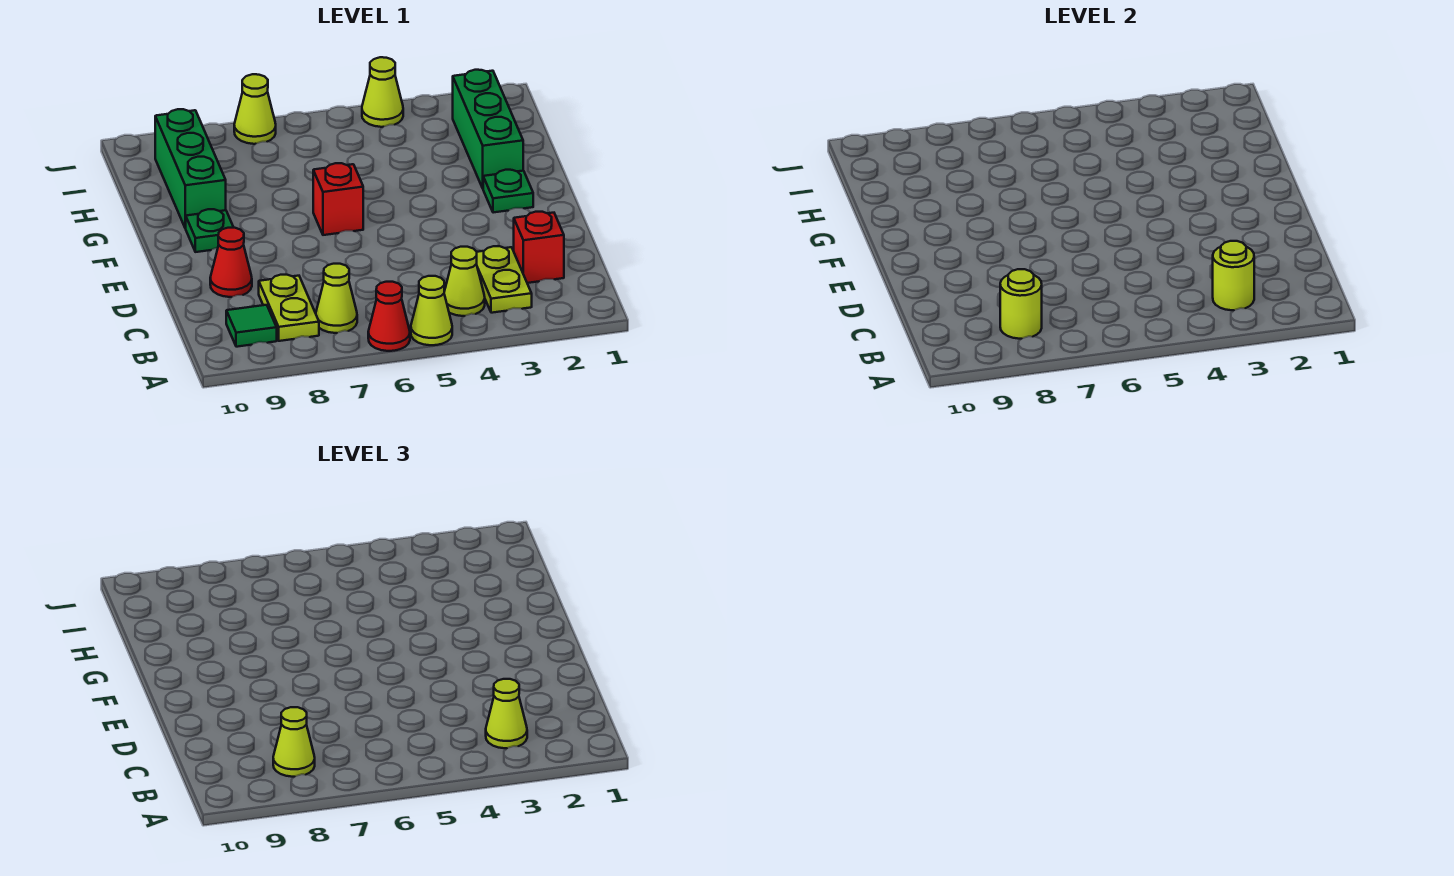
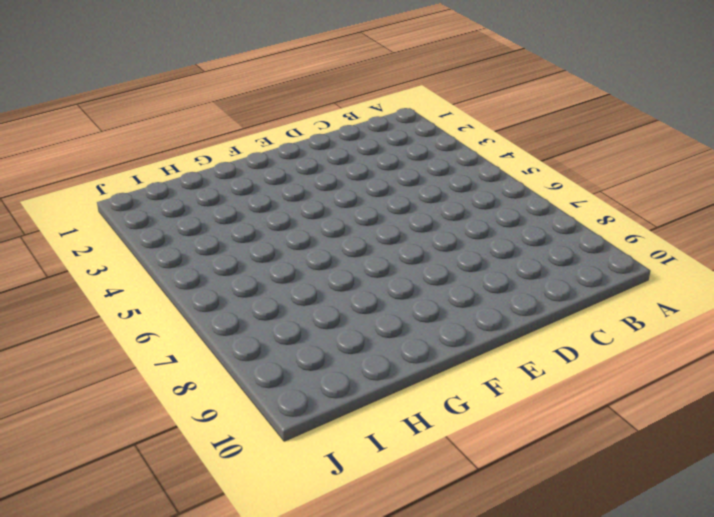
none -> lime 1x1 cone [411,276,452,345]
none -> red 1x1 cone [368,282,410,351]
none -> lime 1x2 plate [477,246,532,313]

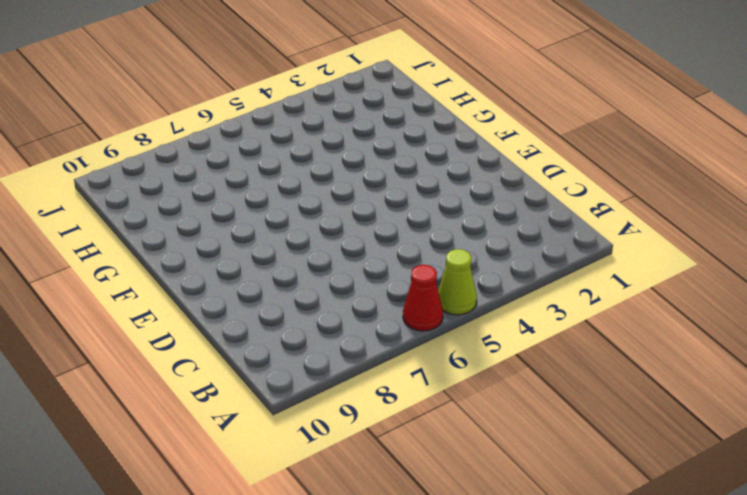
none -> lime 1x2 plate [477,246,532,313]
none -> lime 1x1 cone [444,247,485,316]
none -> lime 1x1 cone [316,264,357,333]

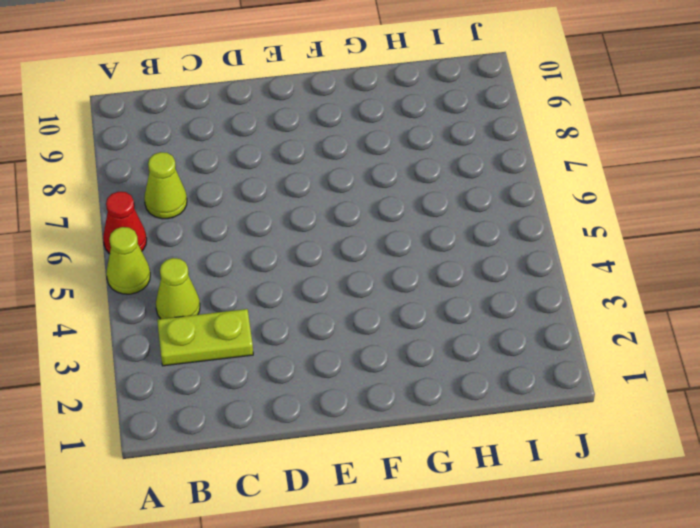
none -> lime 1x2 plate [259,275,319,341]
none -> green 1x1 tile [226,305,277,347]
none -> red 1x1 brick [514,212,564,283]

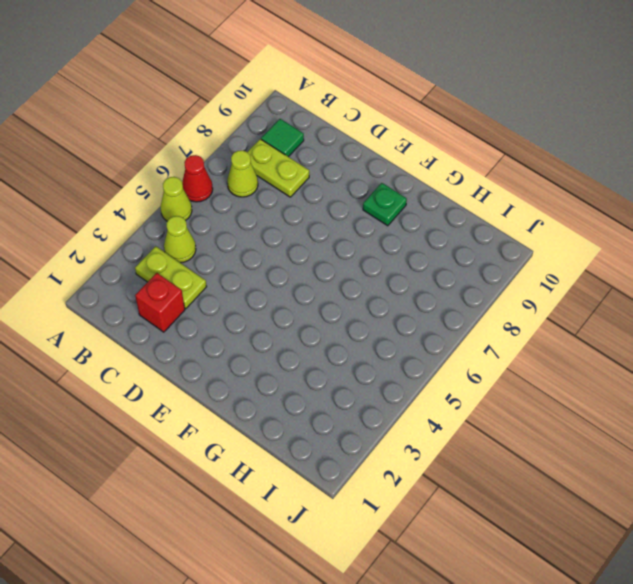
none -> red 1x1 cone [210,228,252,297]
none -> green 1x1 plate [483,170,533,213]
none -> red 1x1 brick [313,163,363,235]

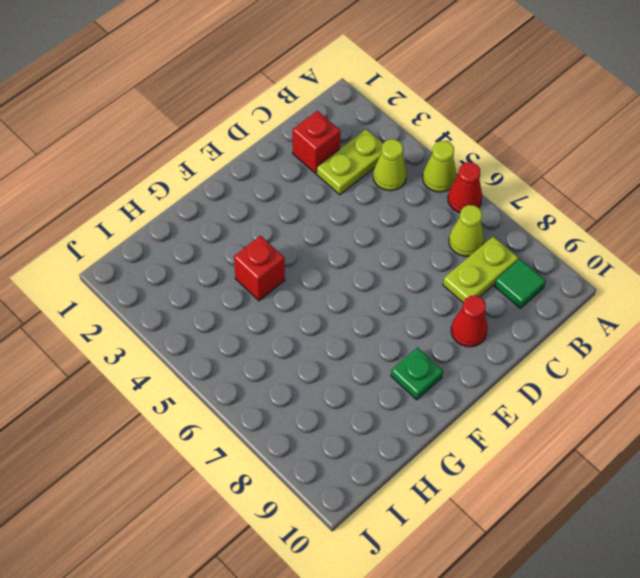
red 1x1 brick [234,236,285,301] -> red 1x1 brick moved to [313,163,363,235]
none -> green 1x1 plate [483,170,533,213]
none -> green 1x3 brick [453,70,523,188]
none -> green 1x3 brick [155,109,226,228]

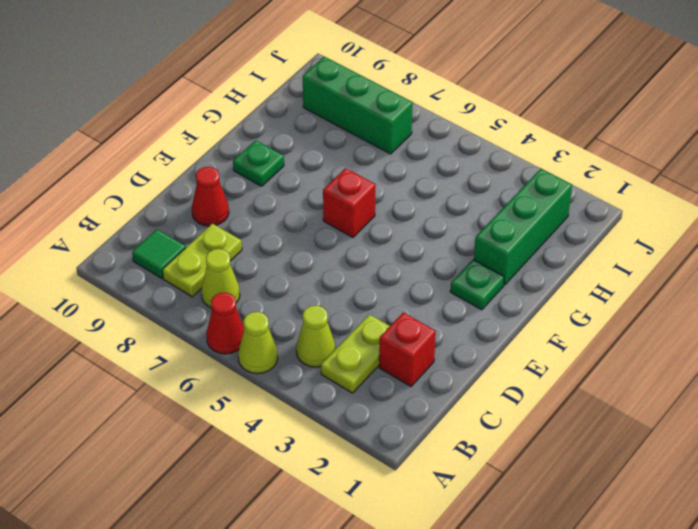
green 1x3 brick [303,57,413,154] -> green 1x3 brick turned to [155,109,226,228]
none -> lime 1x1 cone [362,57,403,127]
none -> lime 1x1 cone [234,74,276,144]
none -> lime 1x1 round brick [1213,241,1254,310]

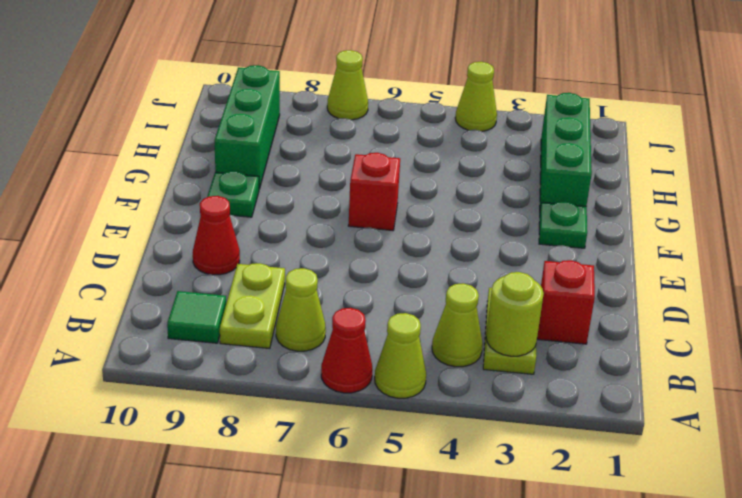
none -> lime 1x1 round brick [1000,269,1042,339]
none -> lime 1x1 cone [486,679,527,748]
none -> lime 1x1 cone [273,707,315,777]

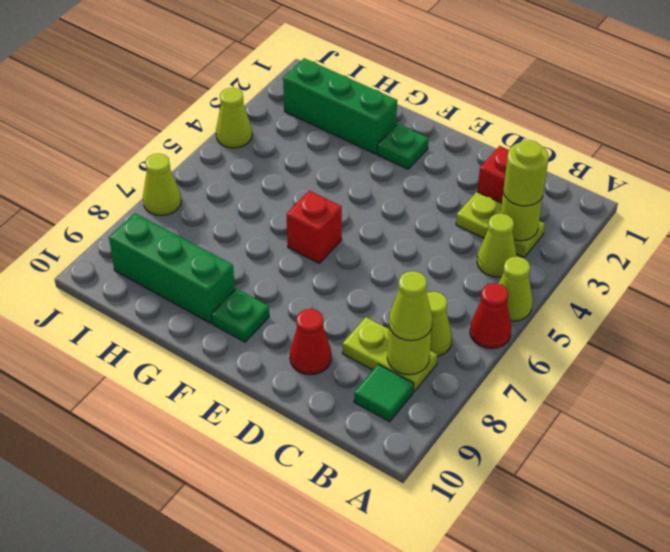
lime 1x1 round brick [503,140,549,206] -> lime 1x1 cone [486,679,527,748]

